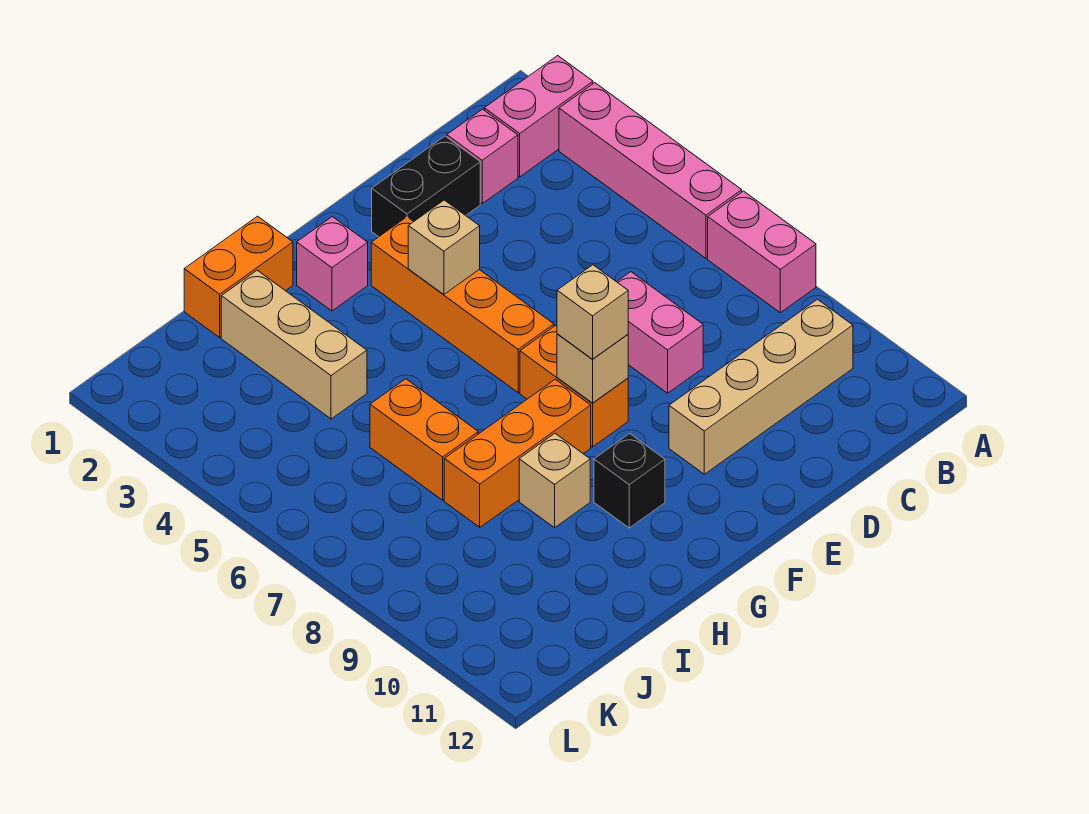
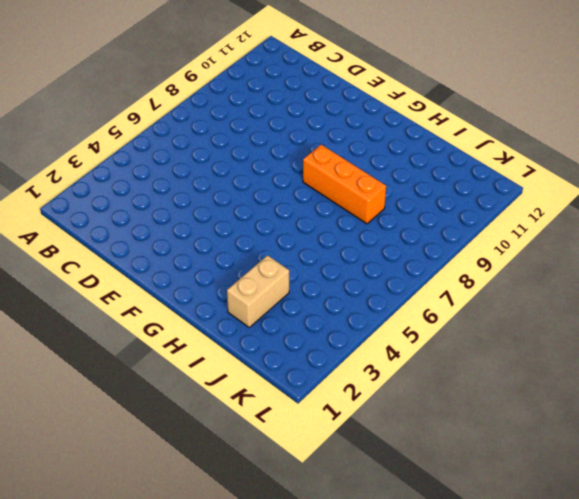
tan 1x2 brick [227,255,289,327] -> tan 1x3 brick [221,270,367,419]
none -> pink 1x2 brick [484,56,593,177]
none -> pink 1x4 brick [559,83,742,258]
none -> pink 1x2 brick [708,191,816,313]

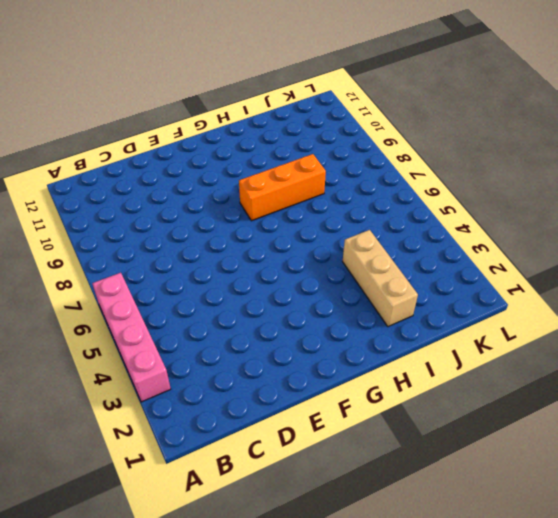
none -> pink 1x2 brick [484,56,593,177]
none -> pink 1x2 brick [708,191,816,313]
none -> tan 1x4 brick [669,299,853,474]

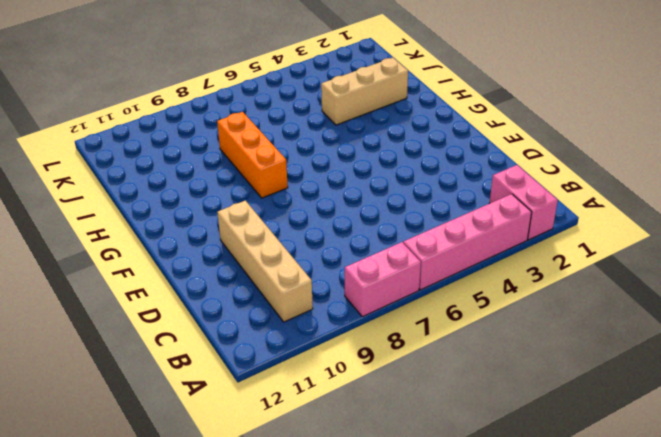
none -> pink 1x1 brick [447,109,518,204]
none -> black 1x2 brick [372,136,480,237]
none -> pink 1x2 brick [617,272,703,393]

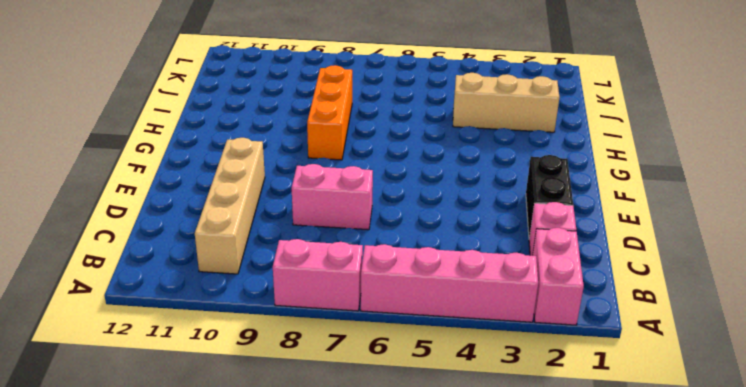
none -> orange 1x4 brick [371,217,554,393]
none -> orange 1x2 brick [520,325,628,447]
none -> pink 1x1 brick [297,217,368,311]

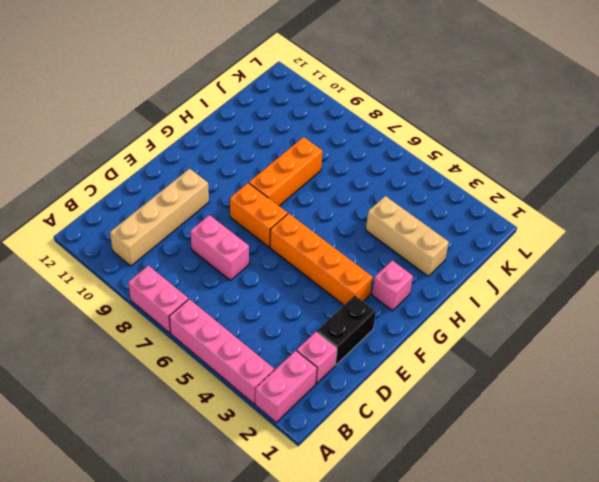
none -> black 1x1 brick [594,434,665,528]
none -> orange 1x2 brick [184,216,293,337]
none -> tan 1x1 brick [519,433,590,528]

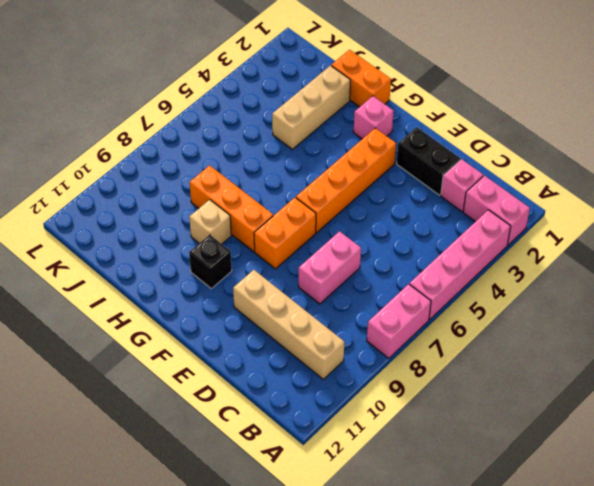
none -> orange 1x2 brick [370,379,478,500]
none -> tan 1x1 brick [408,200,480,295]
none -> tan 1x1 brick [557,334,628,403]

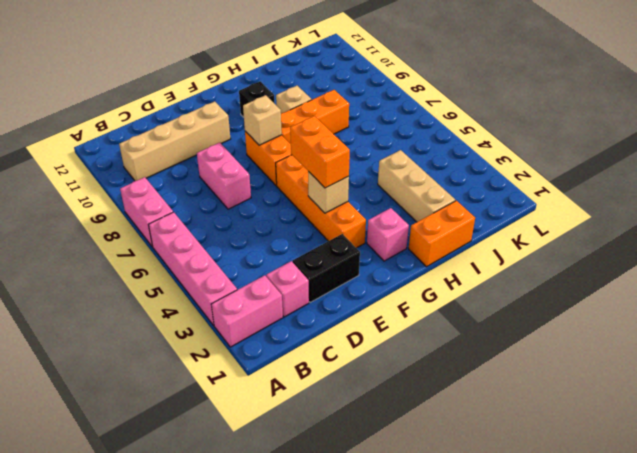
orange 1x2 brick [290,116,350,188] -> orange 1x2 brick moved to [370,379,478,500]
none -> tan 1x1 brick [557,265,628,359]

